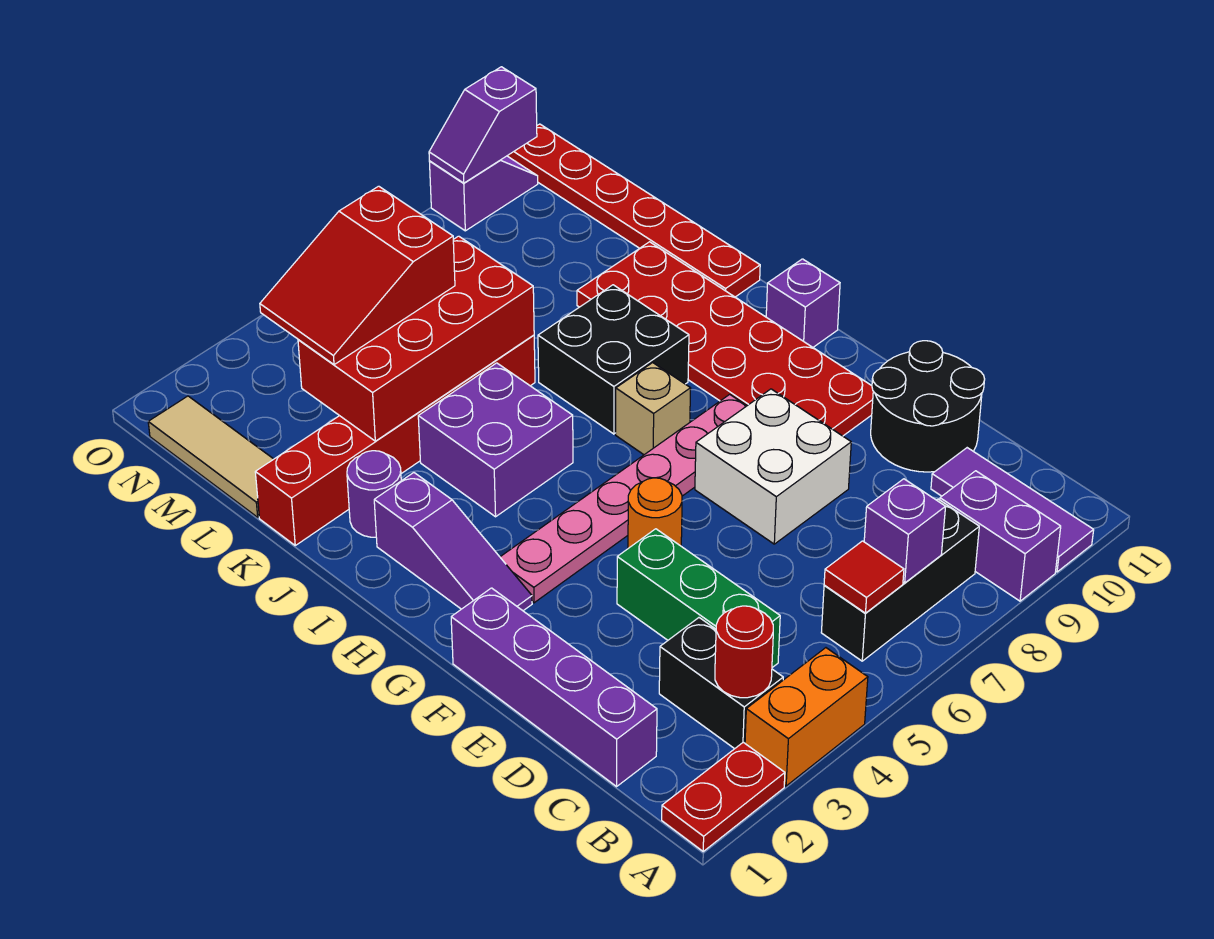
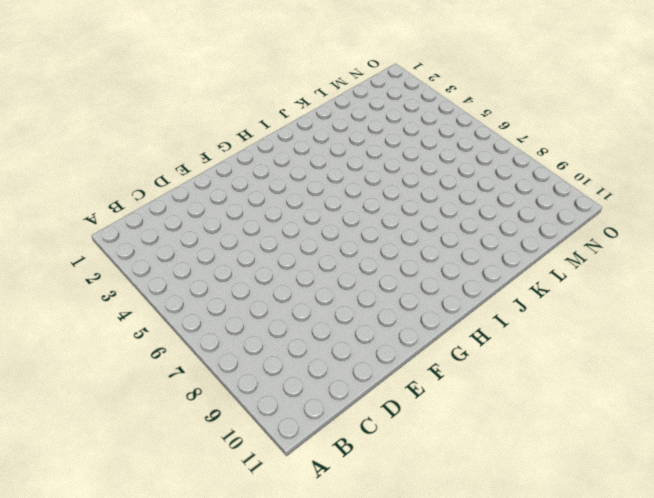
none -> red 1x2 plate [662,742,785,851]
none -> orange 1x2 brick [745,648,868,786]
none -> purple 1x2 brick [940,471,1061,601]

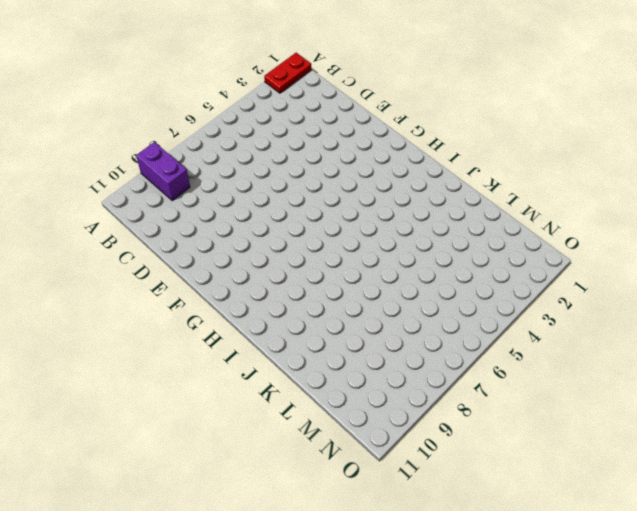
none -> orange 1x2 brick [745,648,868,786]
none -> purple 1x3 tile [931,448,1094,572]
none -> black 1x2 brick [659,618,783,749]

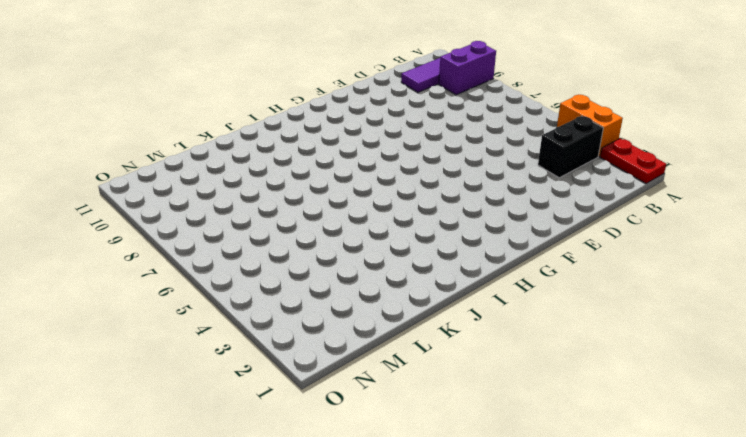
none -> black 1x3 brick [821,499,979,661]
none -> purple 1x4 brick [451,588,657,786]
none -> green 1x3 brick [617,529,780,667]

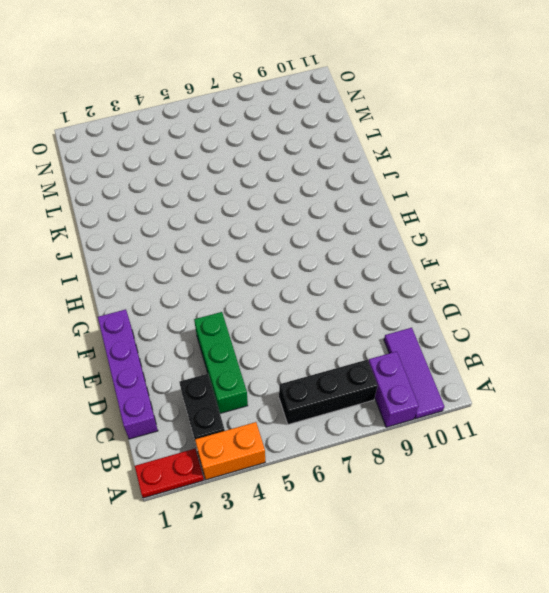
none -> black 2x2 round brick [871,341,985,472]
none -> white 2x2 brick [695,389,851,544]
none -> orange 1x1 round brick [628,478,682,548]

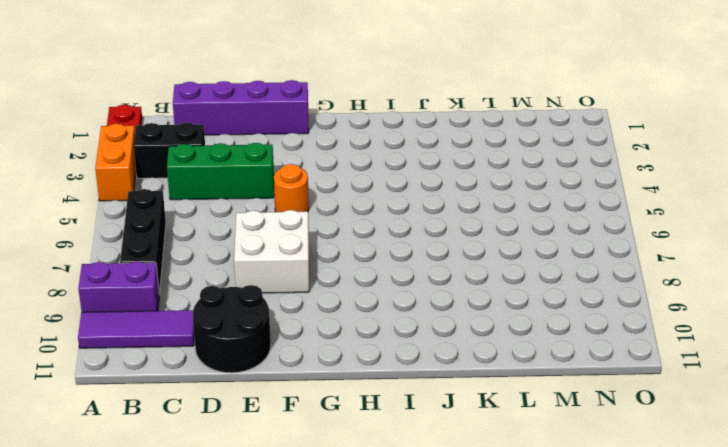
none -> red 2x6 plate [577,242,873,436]
none -> purple 1x3 slope [374,473,532,611]
none -> pink 1x6 plate [500,394,747,603]

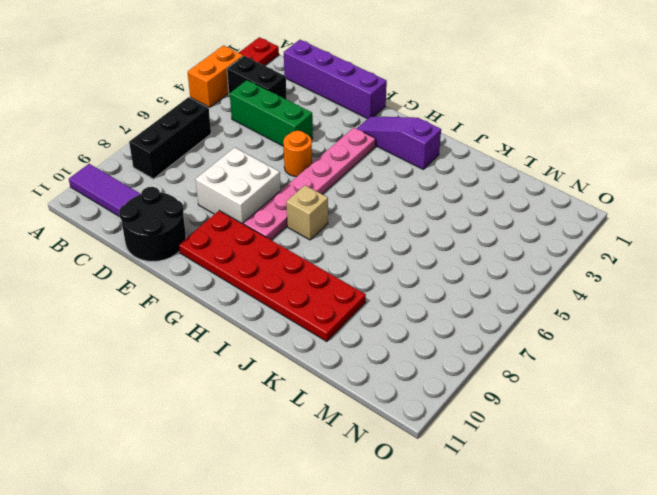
none -> purple 1x2 brick [940,471,1061,601]
none -> purple 1x1 brick [766,259,840,347]
none -> purple 2x2 brick [418,363,573,517]

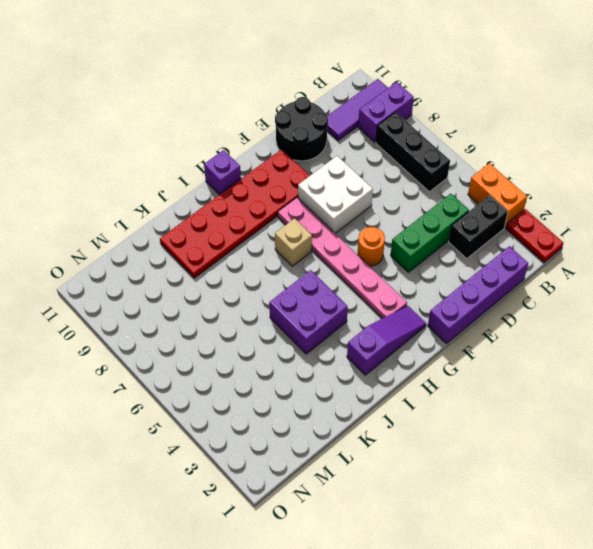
none -> black 2x2 brick [538,285,689,434]
none -> purple 1x1 round brick [347,451,401,537]
none -> red 1x6 plate [508,124,760,297]

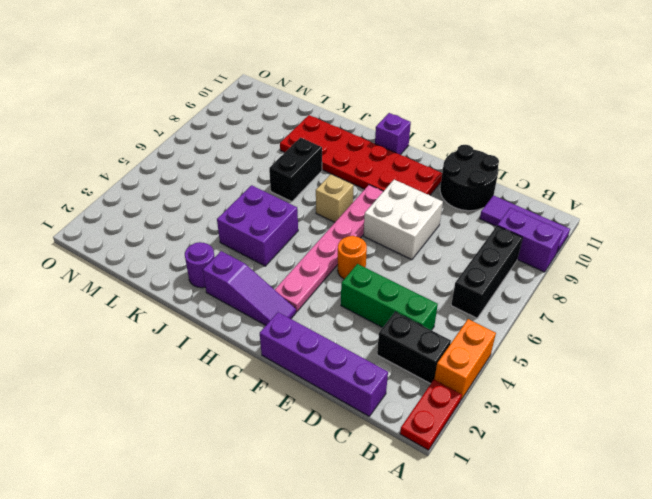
black 1x2 brick [269,138,322,202] -> black 2x2 brick [538,285,689,434]
none -> red 1x6 plate [508,124,760,297]
none -> red 1x6 brick [255,335,535,545]
none -> tan 1x3 tile [148,396,273,517]

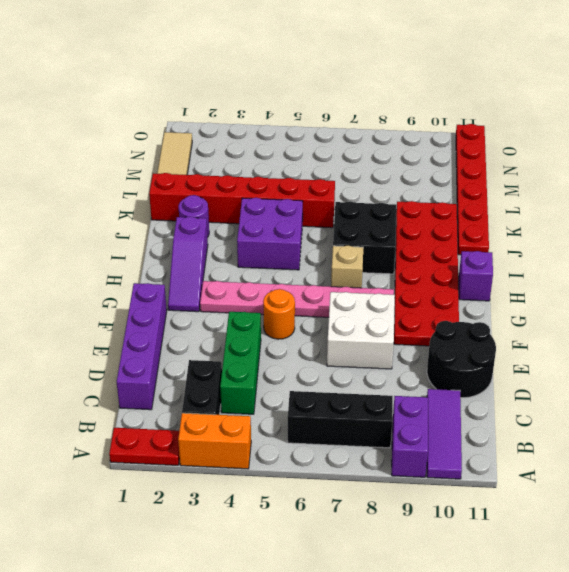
none -> purple 1x2 slope [429,156,538,231]
none -> red 1x1 round brick [715,606,773,698]
none -> red 1x1 tile [824,541,904,613]

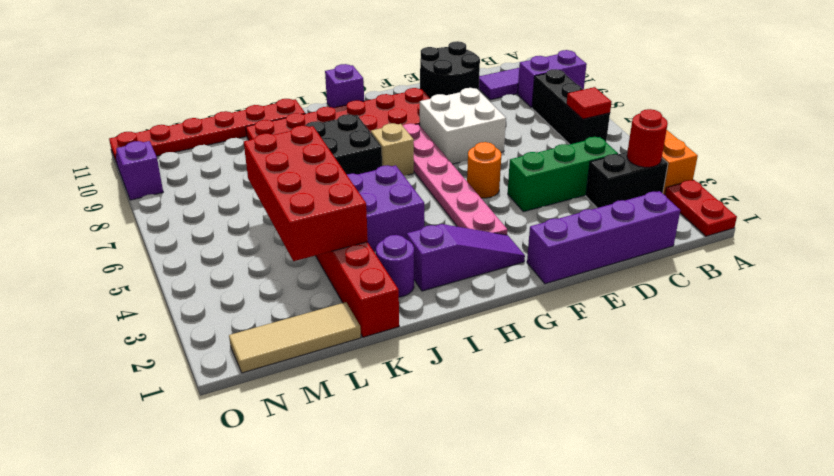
none -> purple 1x1 brick [864,479,946,583]
none -> purple 1x2 slope [429,67,537,183]
none -> red 2x3 slope [260,186,455,365]

